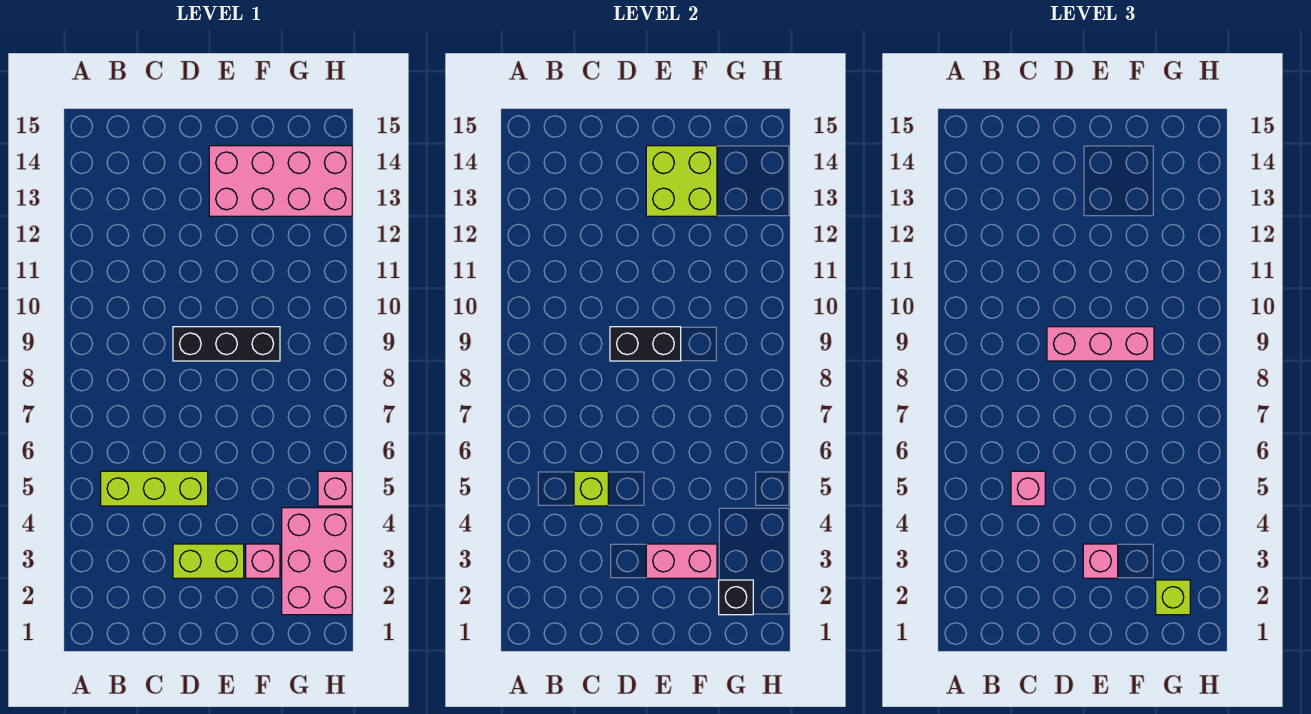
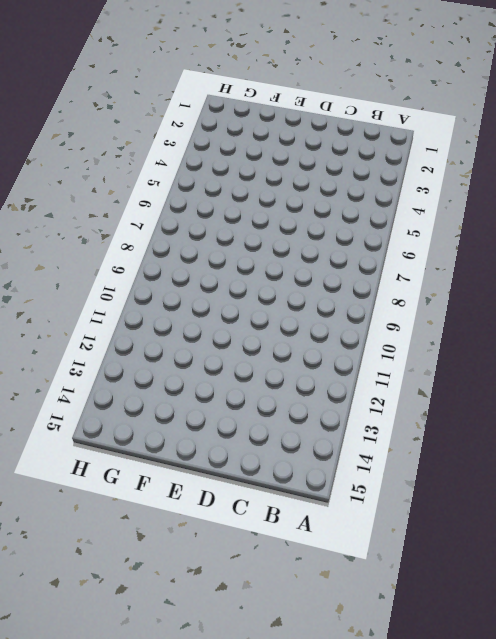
none -> lime 1x3 brick [101,471,208,506]
none -> lime 1x2 brick [173,544,244,578]
none -> black 1x3 brick [173,327,280,361]

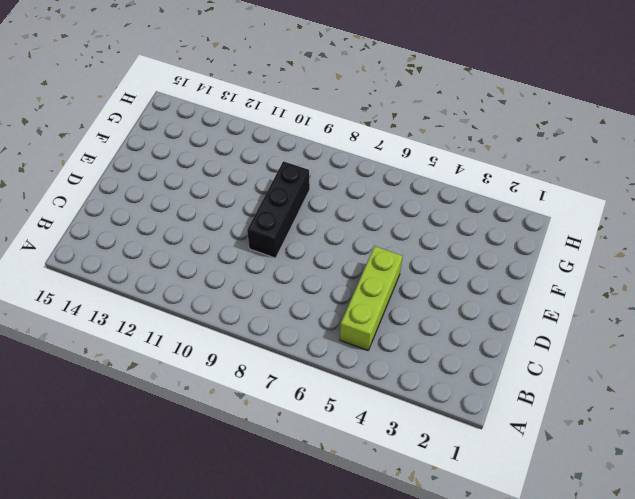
none -> lime 1x2 brick [173,544,244,578]
none -> pink 2x4 brick [209,146,352,216]
none -> pink 1x1 brick [246,544,280,578]

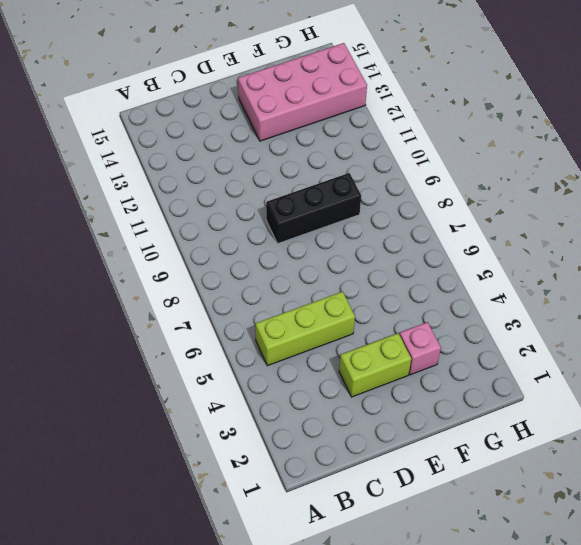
none -> pink 2x3 brick [282,508,352,615]
none -> pink 1x1 brick [318,471,352,506]
none -> lime 1x1 brick [574,471,608,506]

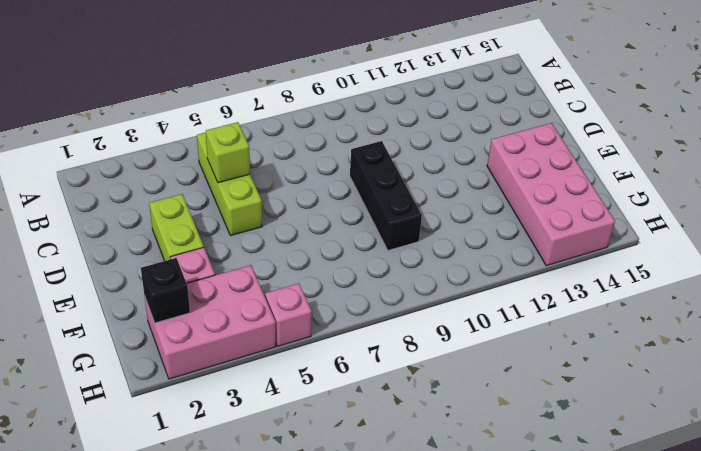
none -> black 1x2 brick [610,327,681,361]
none -> pink 1x2 brick [646,544,717,578]
none -> lime 2x2 brick [646,146,717,216]

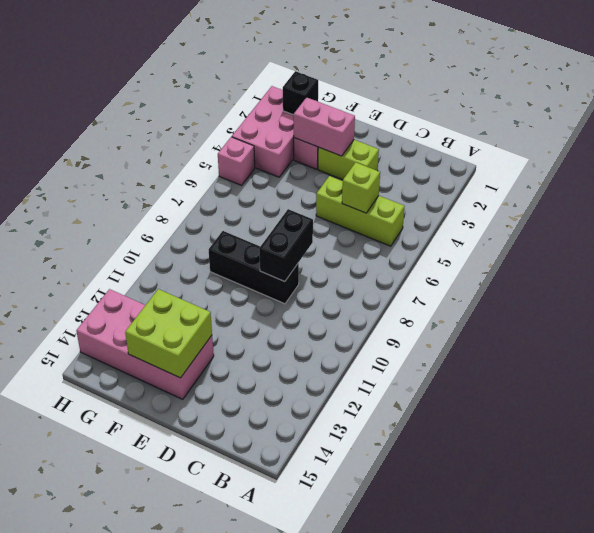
black 1x2 brick [259,209,313,282] -> black 1x2 brick turned to [610,327,681,361]
none -> pink 1x1 brick [1011,471,1045,506]
none -> pink 1x3 brick [1047,327,1154,361]
none -> pink 1x1 brick [1083,544,1118,578]

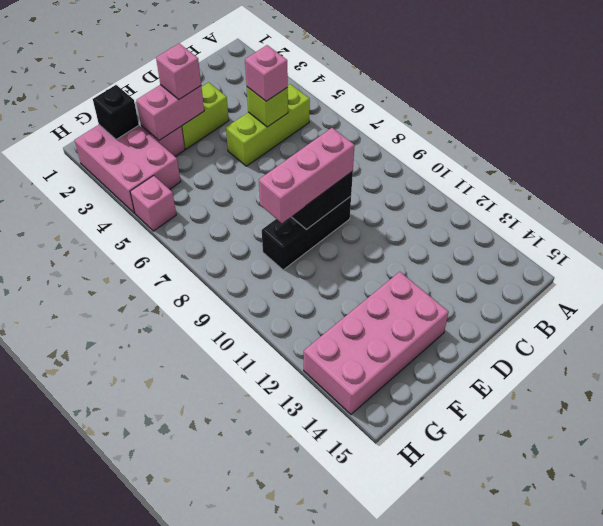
none -> lime 2x2 brick [646,146,717,216]
none -> lime 1x1 brick [1156,580,1190,615]

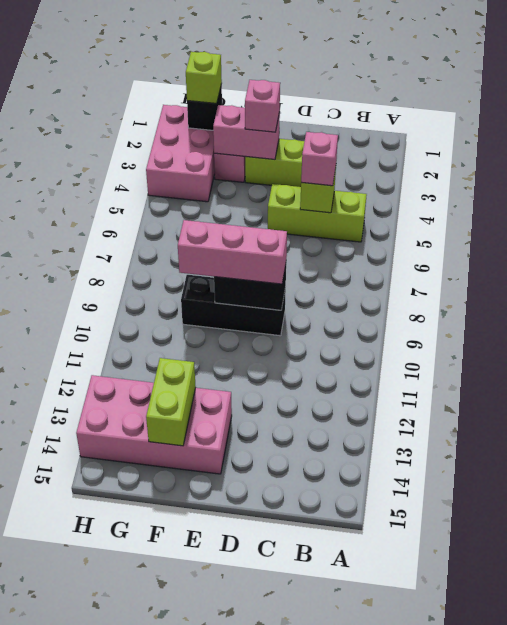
lime 1x2 brick [146,358,196,446] -> lime 2x2 brick [646,146,717,216]
none -> pink 1x1 brick [318,471,352,506]

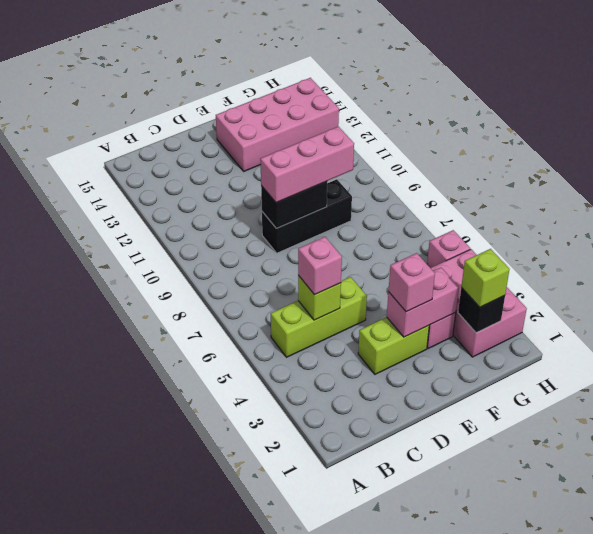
none -> lime 2x2 brick [646,146,717,216]

